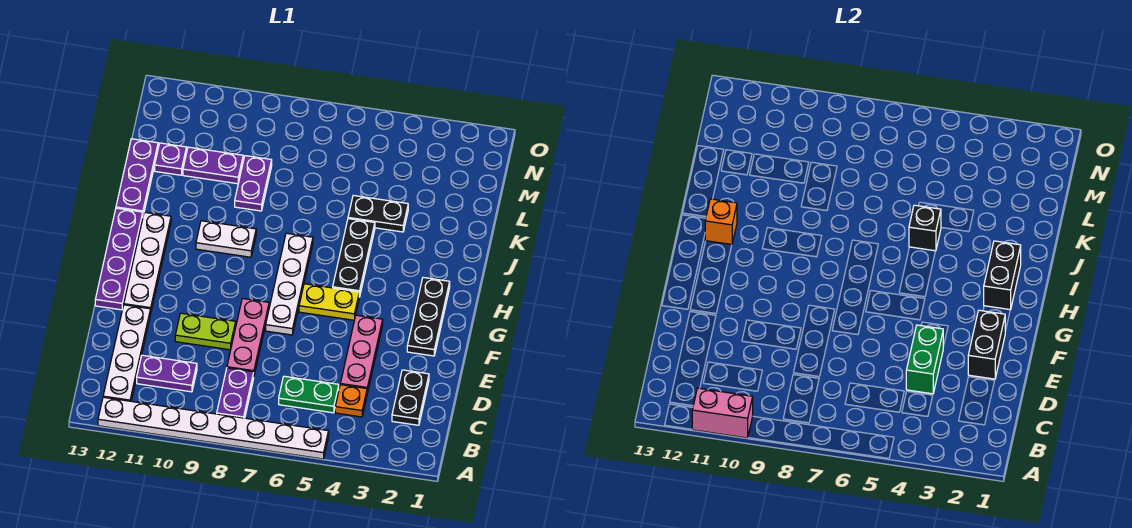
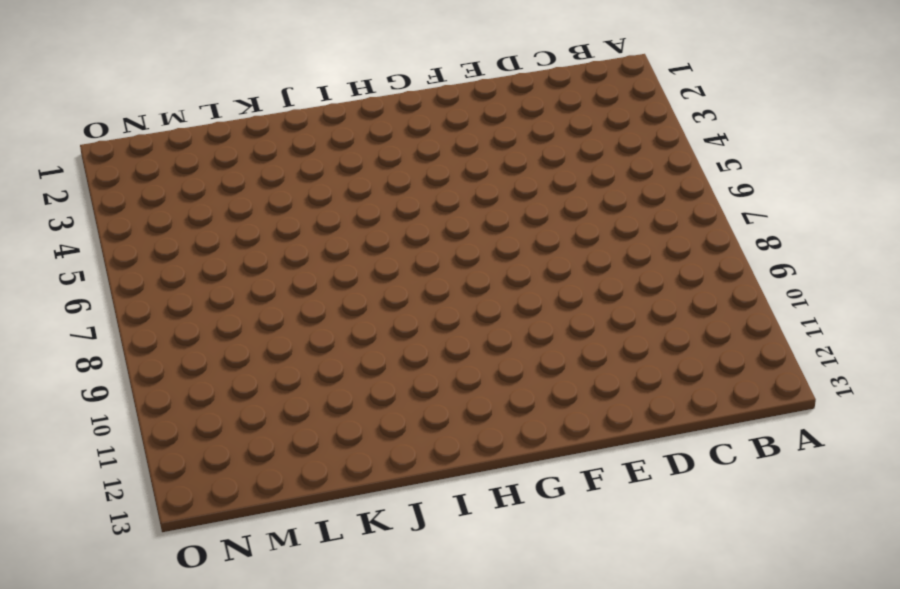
none -> white 1x8 plate [98,397,329,459]
none -> purple 1x2 plate [217,368,254,418]
none -> white 1x4 plate [103,305,151,401]

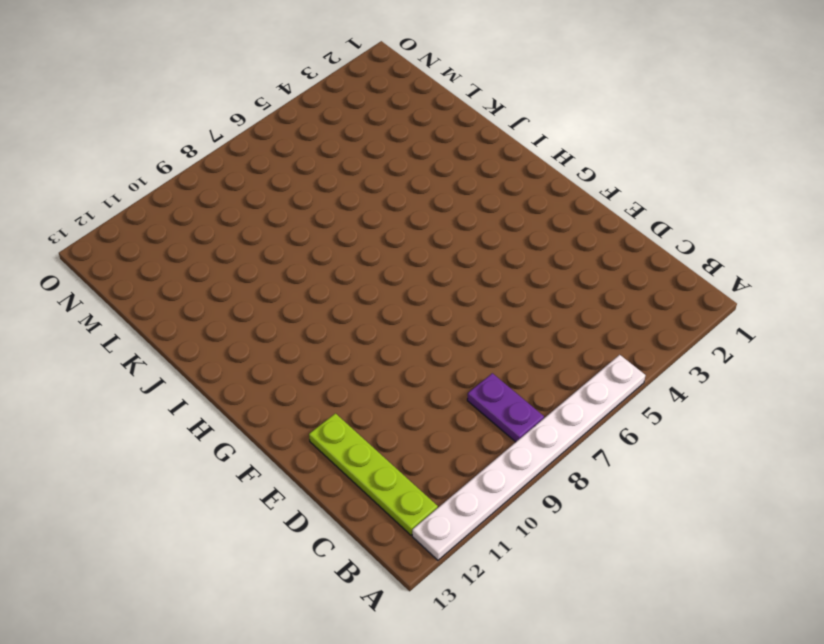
lime 1x4 plate [309,413,438,535] -> white 1x4 plate [103,305,151,401]
none -> black 1x2 plate [392,370,429,425]
none -> orange 1x1 plate [335,385,367,417]
none -> green 1x2 plate [279,376,339,413]

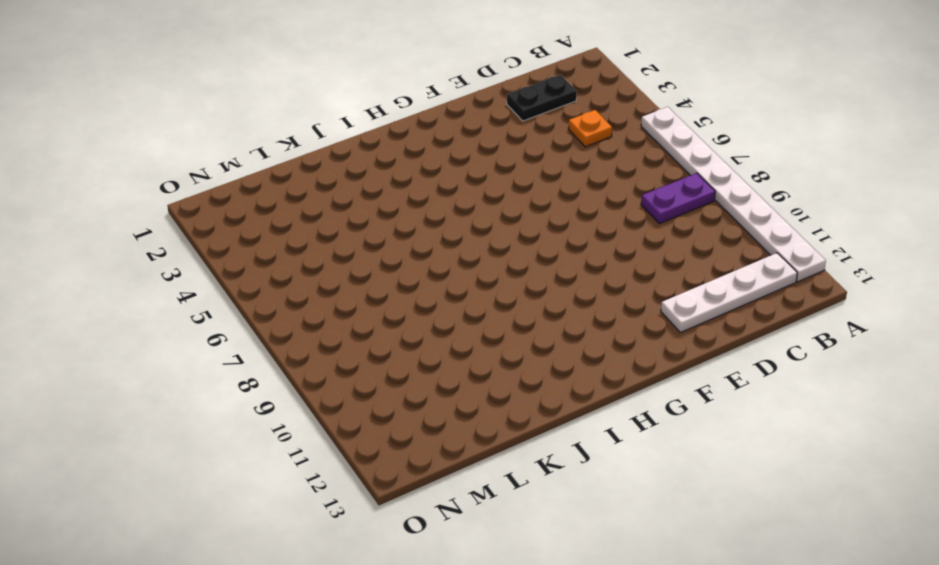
none -> green 1x2 plate [279,376,339,413]
none -> purple 1x2 plate [137,355,197,392]
none -> pink 1x3 plate [340,315,383,393]

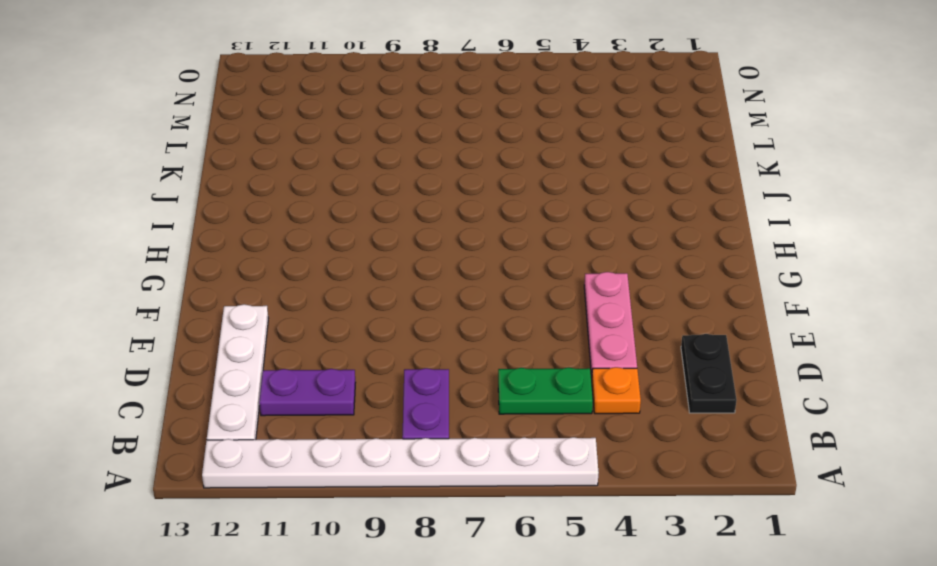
none -> pink 1x3 plate [227,298,269,375]
none -> lime 1x2 plate [175,313,236,350]
none -> black 1x3 plate [407,277,450,356]

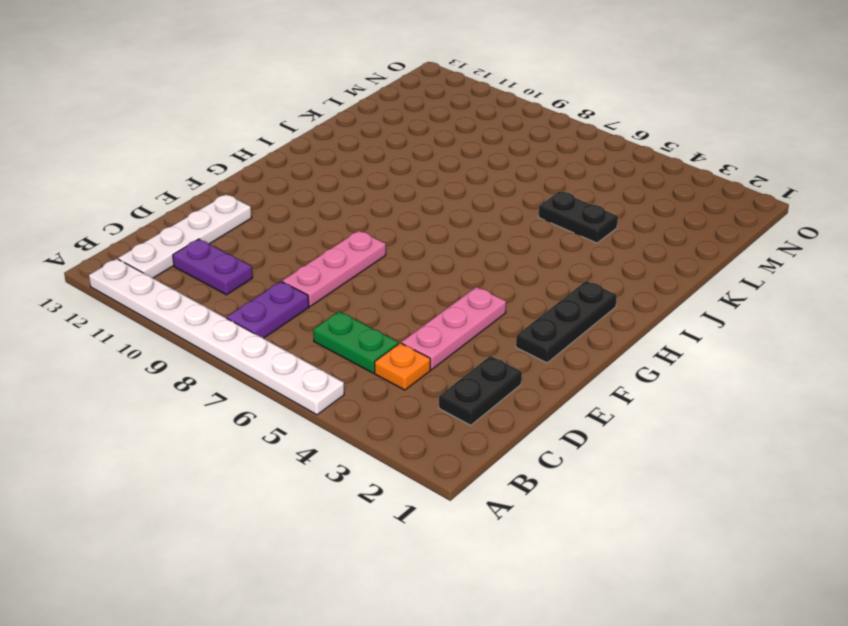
none -> lime 1x2 plate [175,313,236,350]
none -> white 1x4 plate [266,233,313,335]
none -> white 1x4 plate [124,212,171,311]

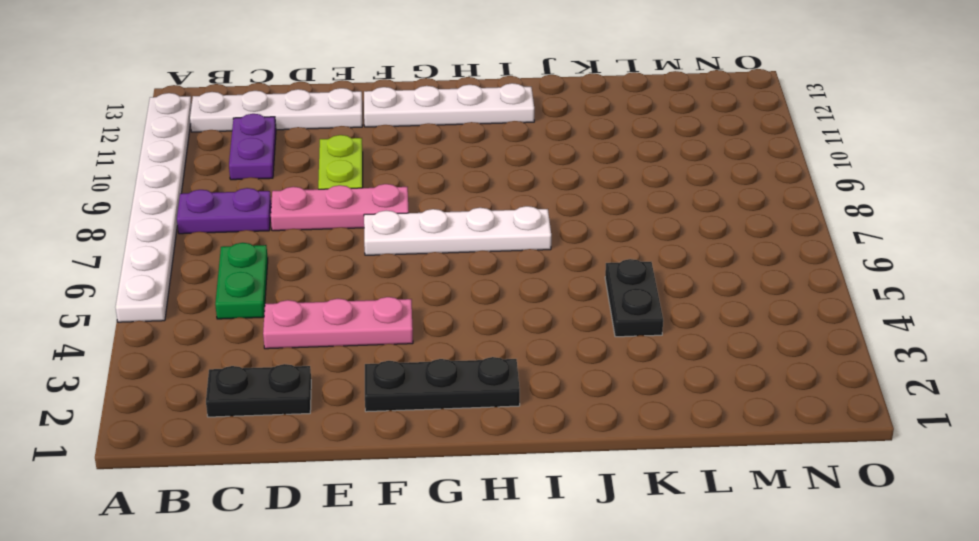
none -> orange 1x1 plate [335,385,367,417]
none -> purple 1x4 plate [95,208,143,310]
none -> yellow 1x2 plate [299,284,359,320]

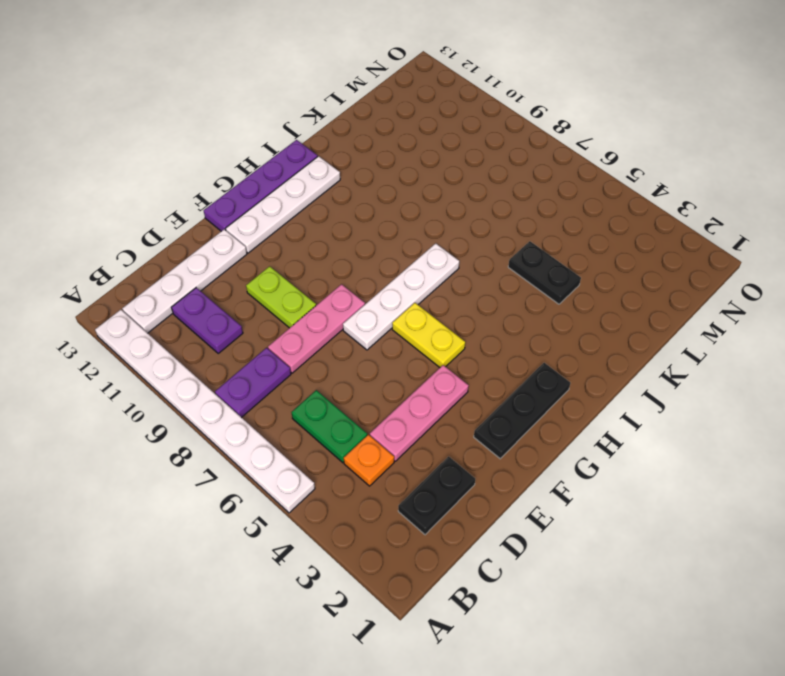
none -> black 1x3 plate [333,219,375,297]
none -> white 1x2 plate [196,221,256,257]
none -> purple 1x3 plate [116,139,158,215]

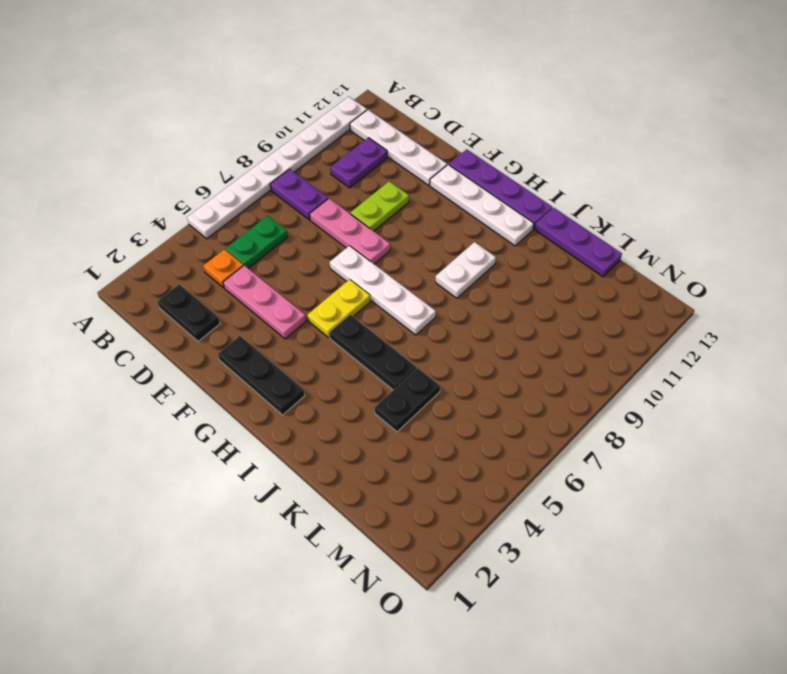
none -> purple 1x2 plate [235,156,272,211]
none -> purple 1x2 plate [183,147,243,184]
none -> purple 1x1 plate [155,143,187,175]

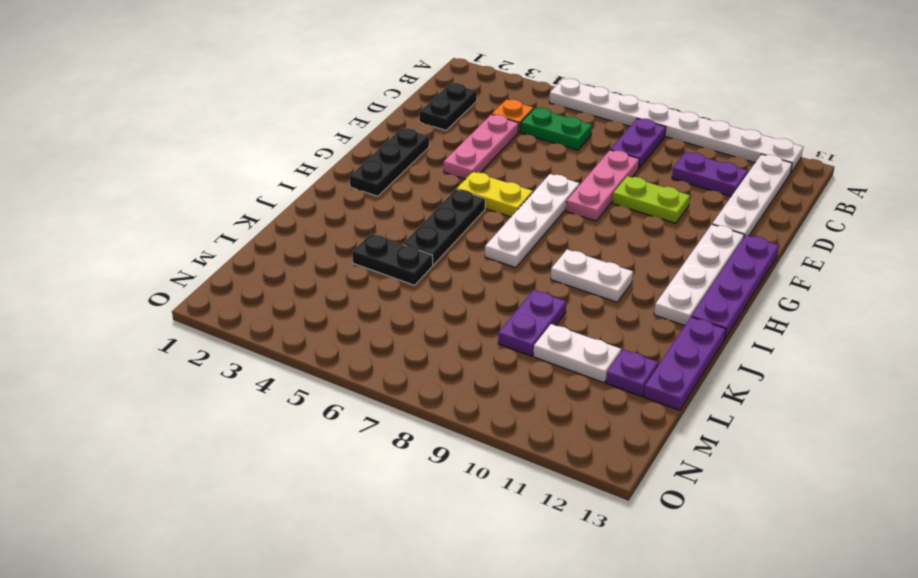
white 1x2 plate [533,324,621,383] -> purple 1x2 plate [183,147,243,184]
none -> pink 1x2 brick [692,388,753,438]
none -> green 1x2 brick [906,325,943,394]
none -> black 1x2 brick [968,310,1005,379]

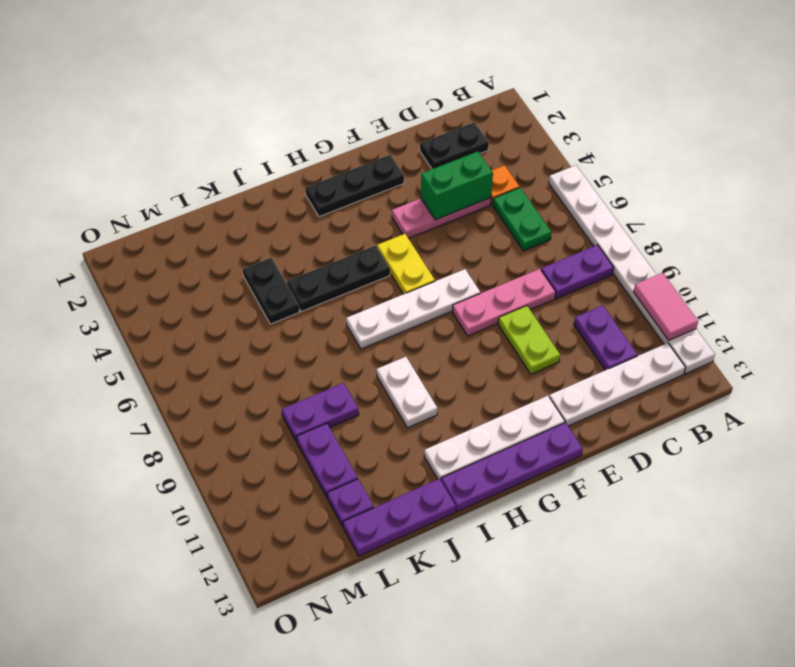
pink 1x2 tile [634,273,698,340] -> pink 1x2 brick [692,388,753,438]
none -> black 1x2 brick [968,310,1005,379]
none -> black 1x2 brick [984,241,1021,310]
none -> orange 1x1 brick [705,199,737,245]

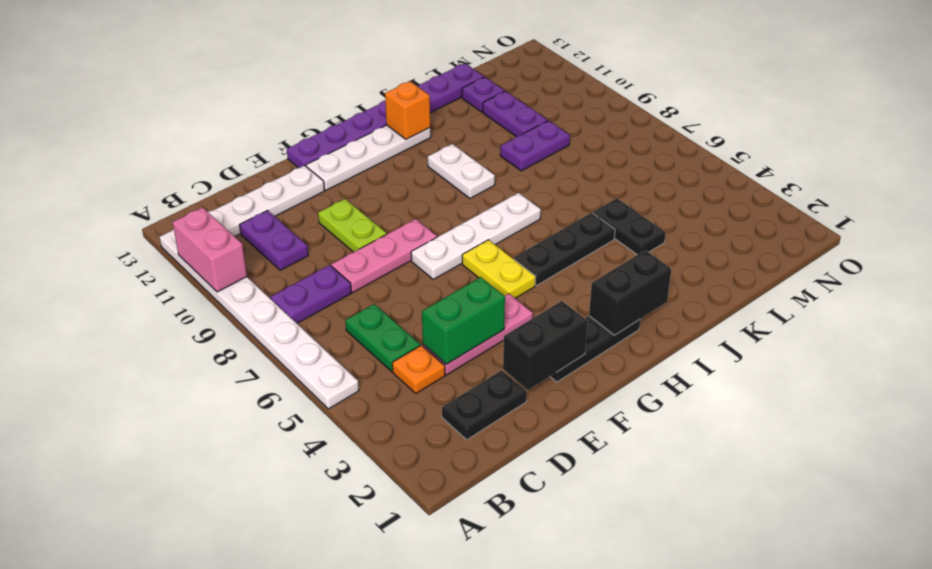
none -> black 1x1 brick [909,205,941,251]

